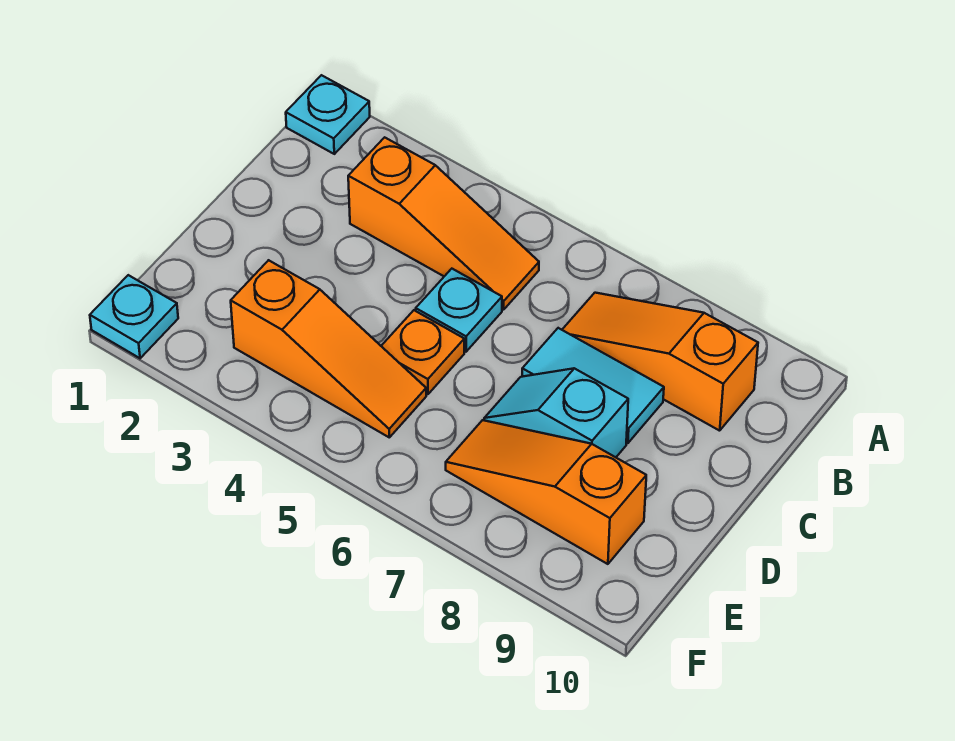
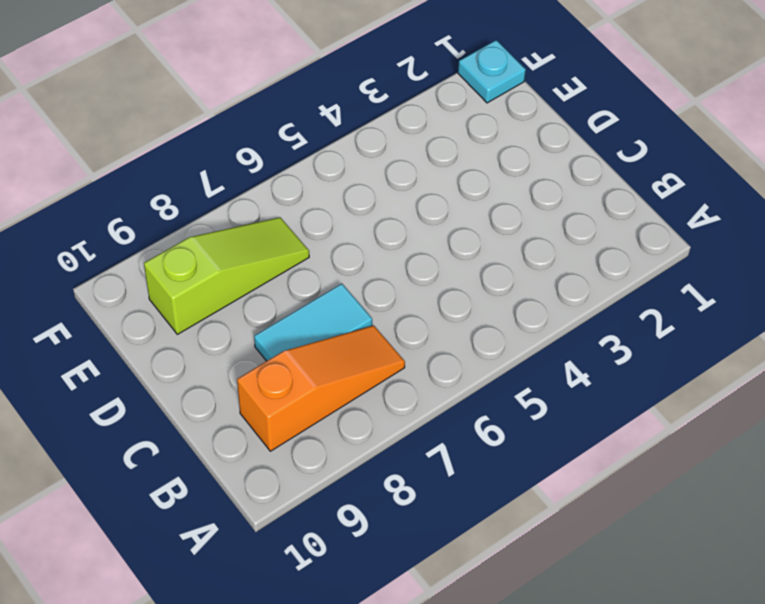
lime 1x3 slope [144,217,309,334] -> orange 1x3 slope [446,420,646,564]
none -> cyan 1x1 plate [286,75,370,154]
none -> orange 1x3 slope [348,137,539,310]

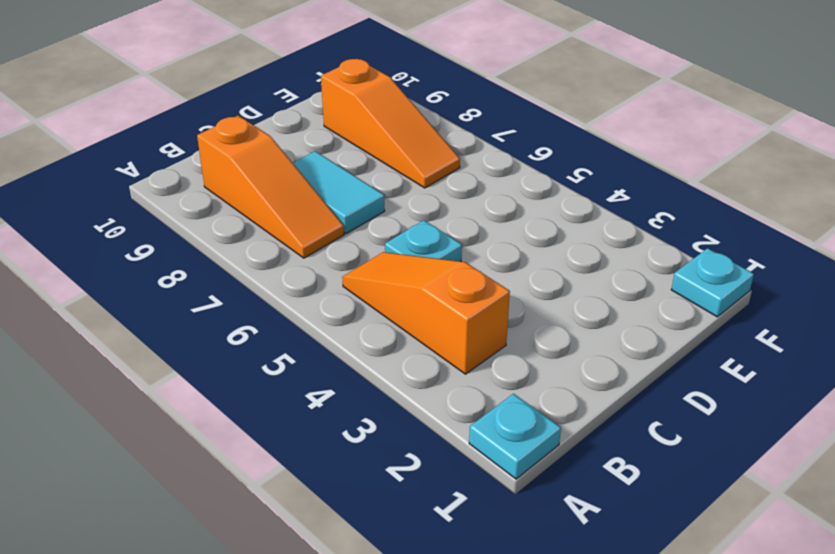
none -> orange 1x1 plate [382,310,464,394]
none -> cyan 1x2 slope [484,368,628,457]

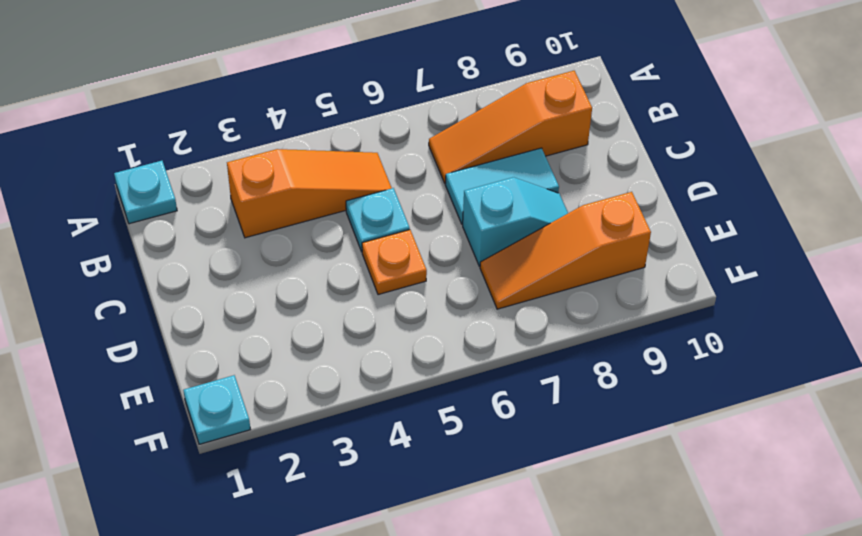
cyan 1x2 slope [463,177,568,266] -> cyan 1x2 slope turned to [484,368,628,457]
none -> orange 1x3 slope [231,260,426,437]

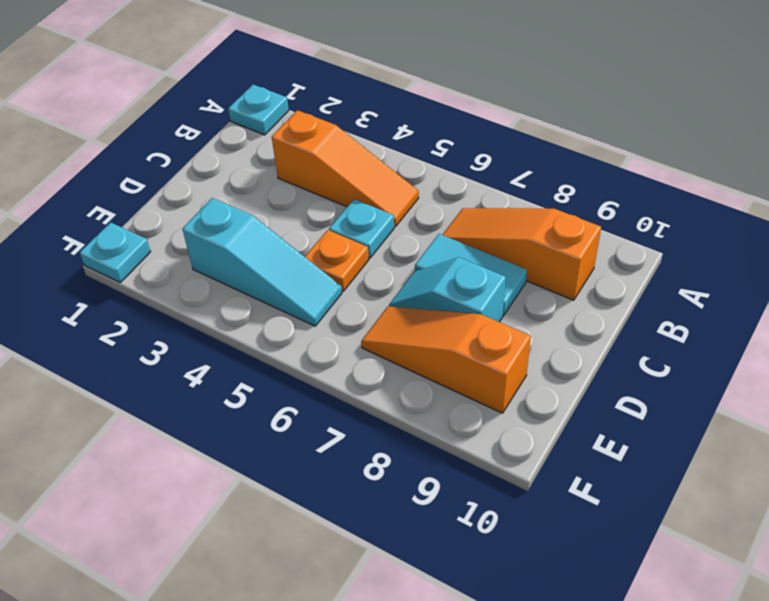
cyan 1x3 slope [182,198,342,326] -> orange 1x3 slope [231,260,426,437]

